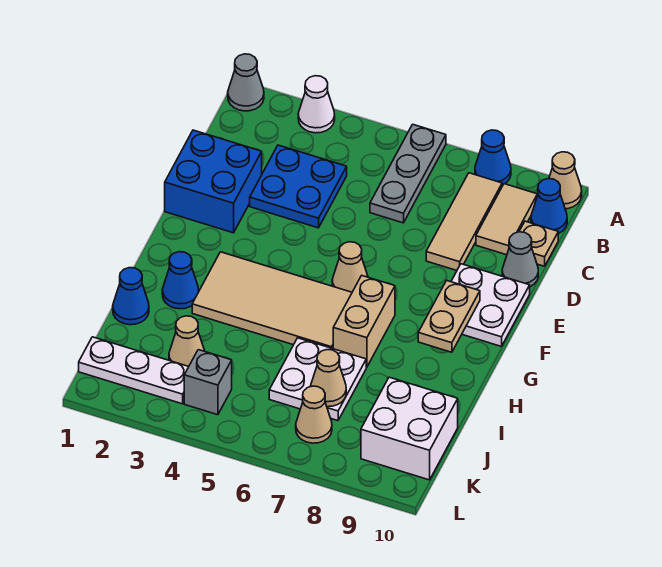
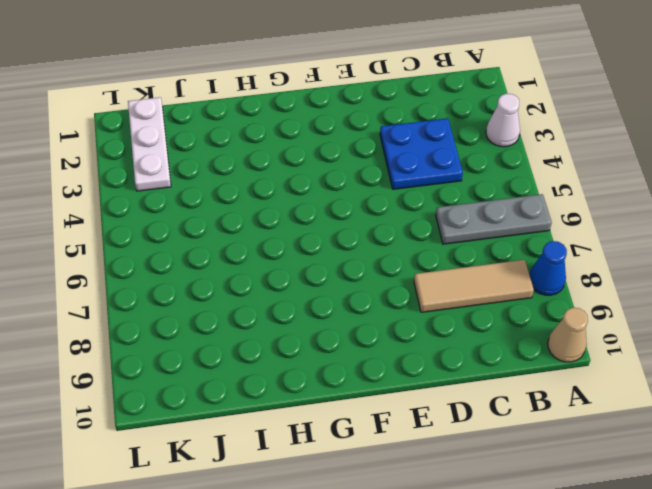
none -> grey 1x1 cone [228,54,264,111]
none -> tan 1x2 tile [476,184,537,255]
none -> blue 1x1 cone [531,179,567,234]

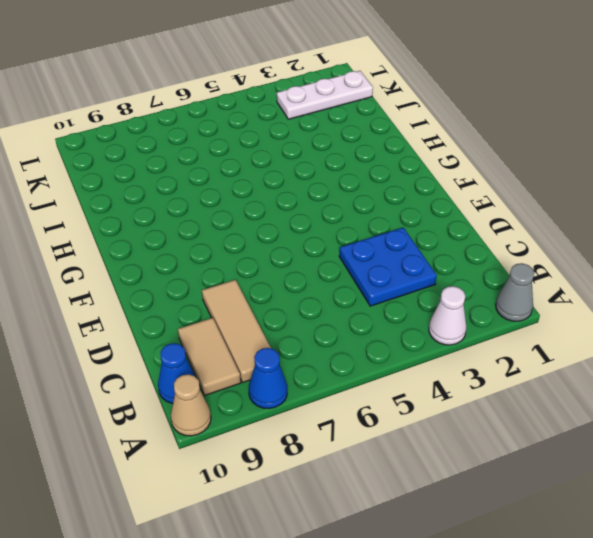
none -> grey 1x3 plate [370,124,446,223]
none -> tan 1x1 plate [519,221,558,266]
none -> blue 2x2 brick [165,130,262,233]

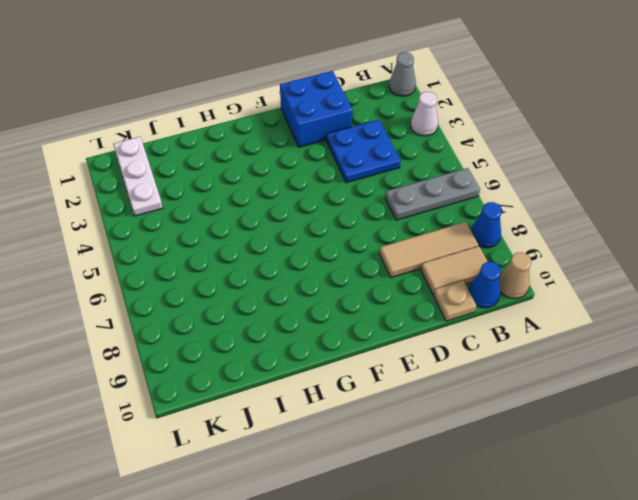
none -> grey 1x1 cone [502,232,538,287]
none -> white 2x2 plate [451,264,530,347]
none -> tan 1x1 cone [332,242,368,292]

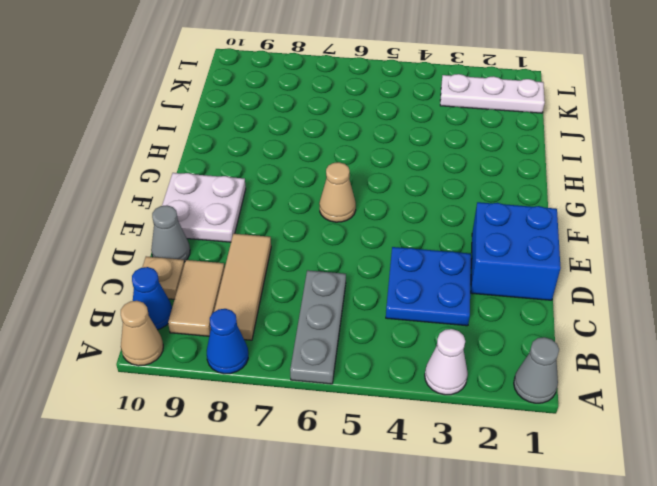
none -> tan 2x4 tile [192,252,352,349]
none -> tan 1x2 brick [333,276,395,367]
none -> blue 1x1 cone [162,252,199,309]

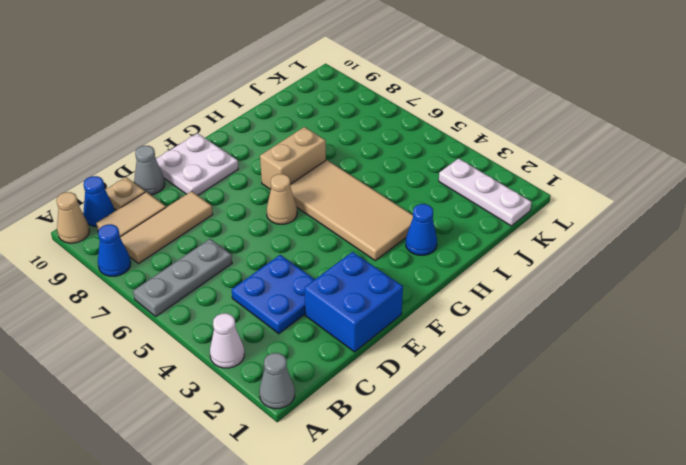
none -> blue 1x1 cone [113,268,149,325]
none -> white 2x2 plate [269,338,366,421]
none -> tan 1x1 cone [169,316,205,366]

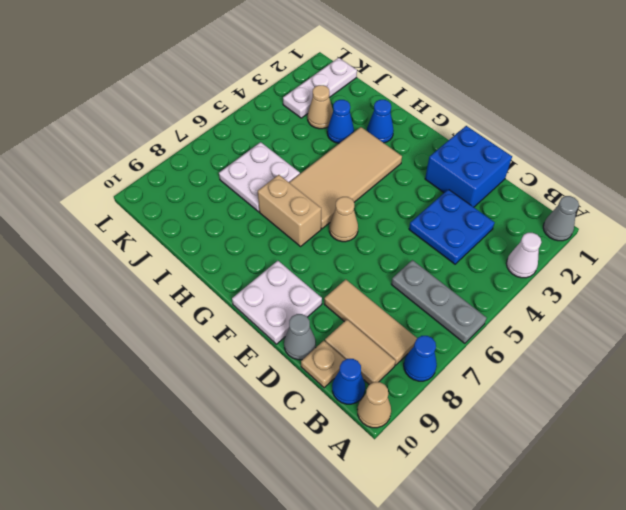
blue 1x1 cone [327,100,354,143] -> blue 1x1 cone moved to [113,268,149,325]
none -> white 2x2 brick [361,377,458,480]
none -> grey 1x1 brick [184,350,232,415]
none -> tan 1x1 cone [296,386,332,443]

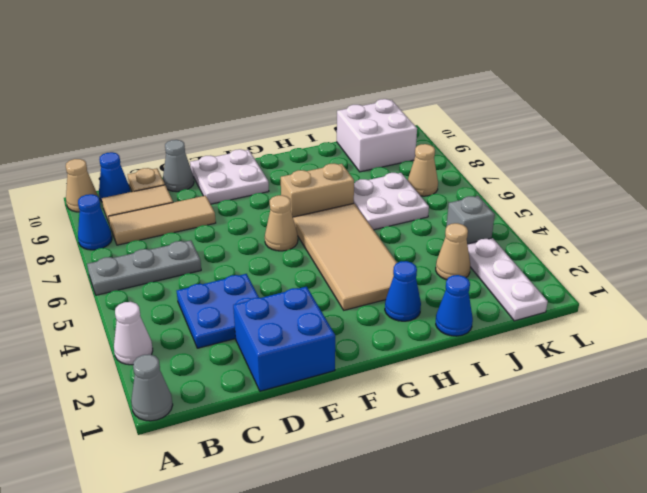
none -> tan 1x2 plate [418,280,480,352]
none -> tan 1x1 cone [310,350,346,407]

